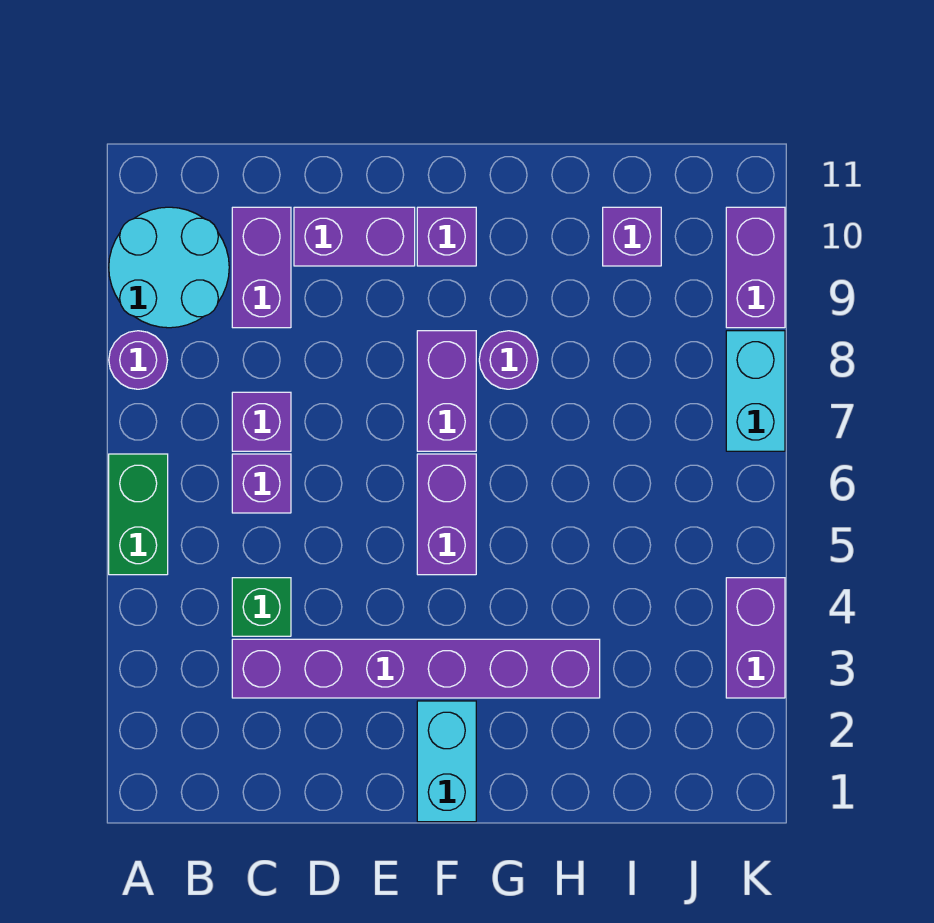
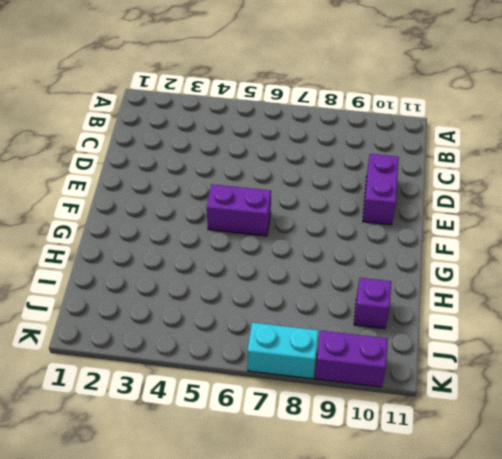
none -> green 1x2 brick [109,454,168,575]
none -> purple 1x1 round brick [109,331,167,389]
none -> cyan 2x2 round brick [109,207,229,328]

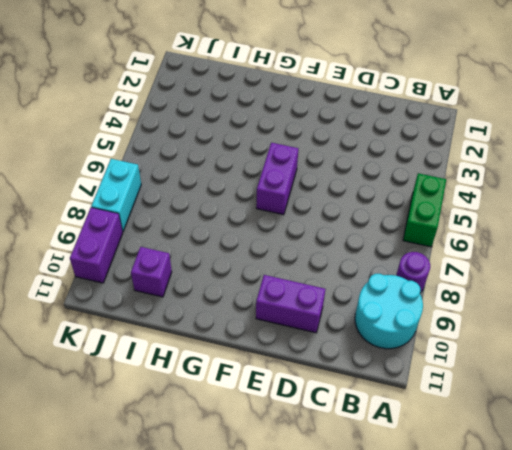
none -> purple 1x6 brick [232,639,600,698]
none -> green 1x1 brick [232,578,291,636]
none -> purple 1x1 brick [232,454,291,513]

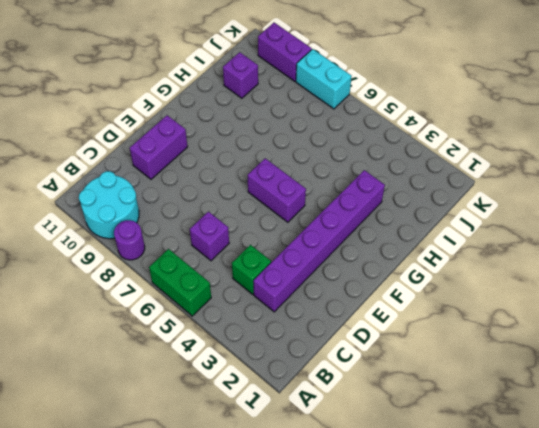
none -> purple 1x1 brick [232,392,291,451]
none -> purple 1x2 brick [232,207,291,328]
none -> cyan 1x2 brick [417,701,476,822]

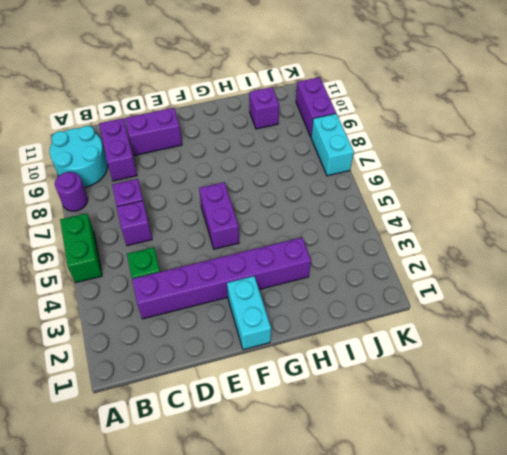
none -> purple 1x2 brick [417,331,476,451]
none -> purple 1x1 brick [417,207,476,266]
none -> purple 1x1 round brick [479,331,538,389]

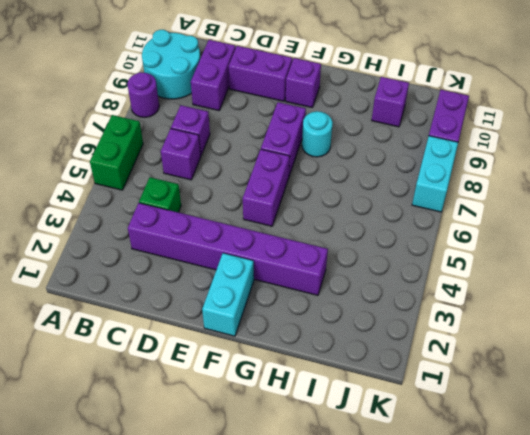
cyan 1x1 round brick [302,111,333,157] -> purple 1x1 round brick [479,331,538,389]
none -> purple 1x2 brick [726,578,785,698]

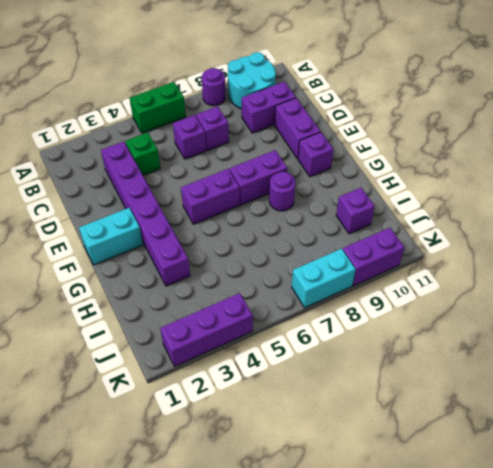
purple 1x3 brick [160,293,253,366] -> purple 1x2 brick [726,578,785,698]

